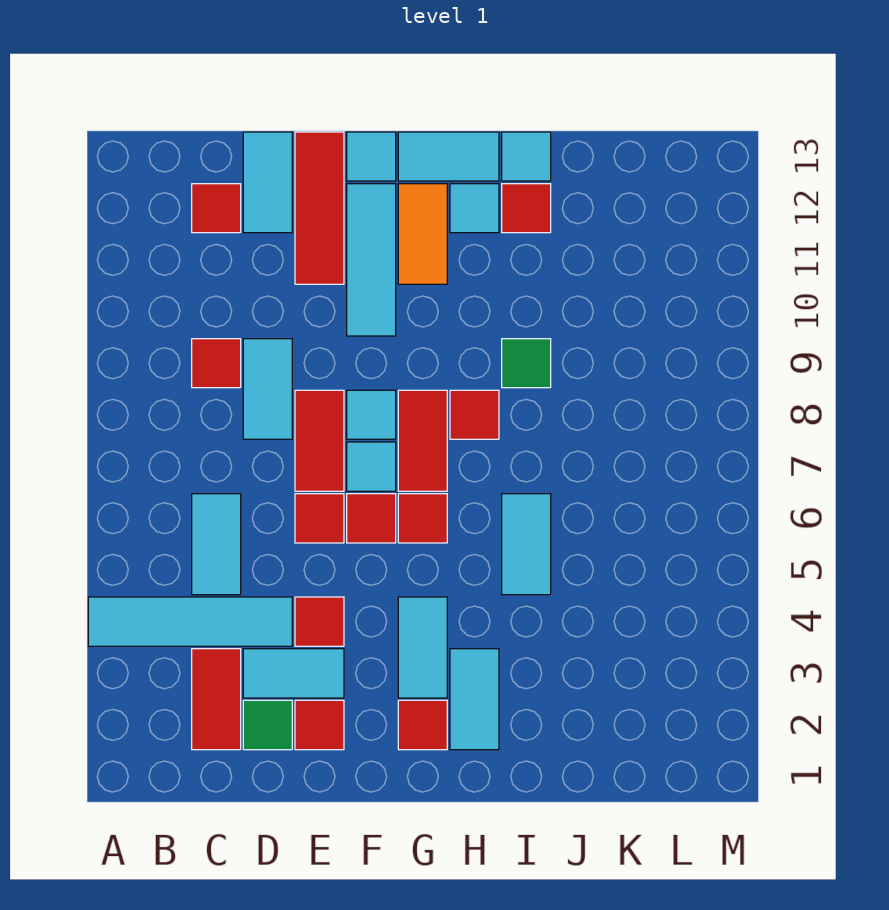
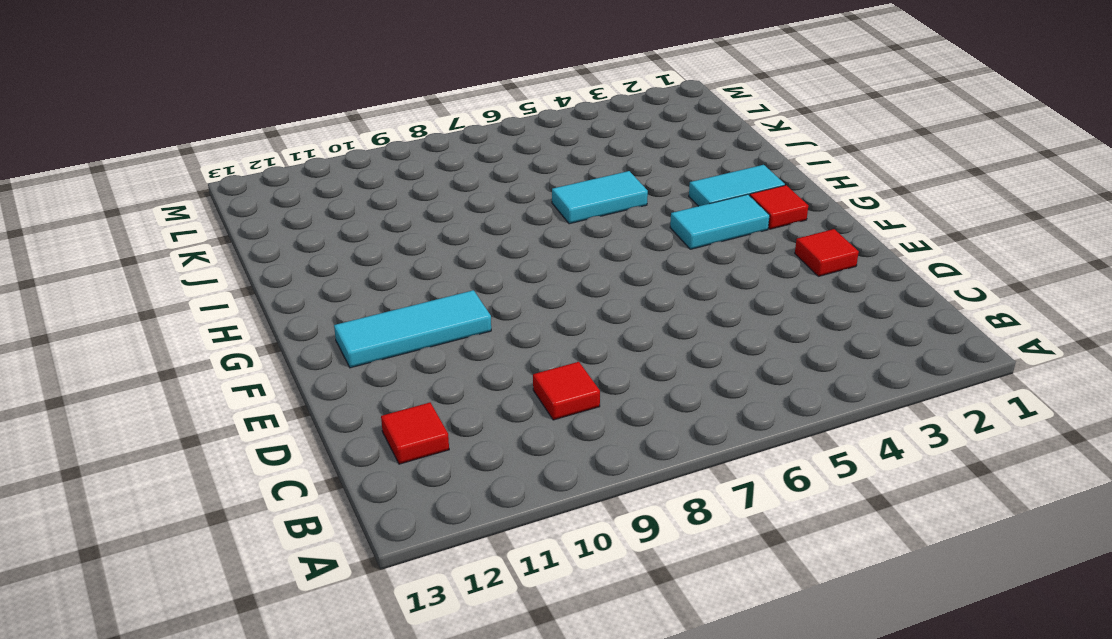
none -> cyan 1x4 tile [88,597,292,646]
none -> red 1x2 tile [192,649,241,750]
none -> cyan 1x2 tile [192,494,241,595]
none -> green 1x1 tile [243,700,292,750]

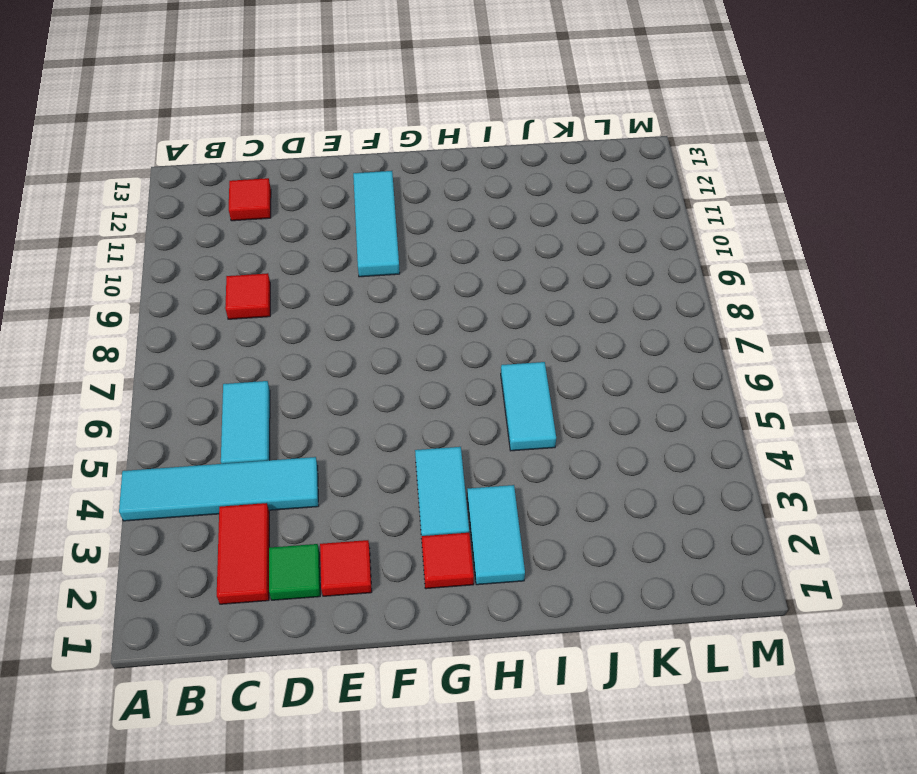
none -> cyan 1x2 tile [243,649,344,698]
none -> cyan 1x2 tile [243,339,292,439]
none -> cyan 1x2 tile [243,132,292,233]
none -> red 1x1 tile [295,597,344,646]

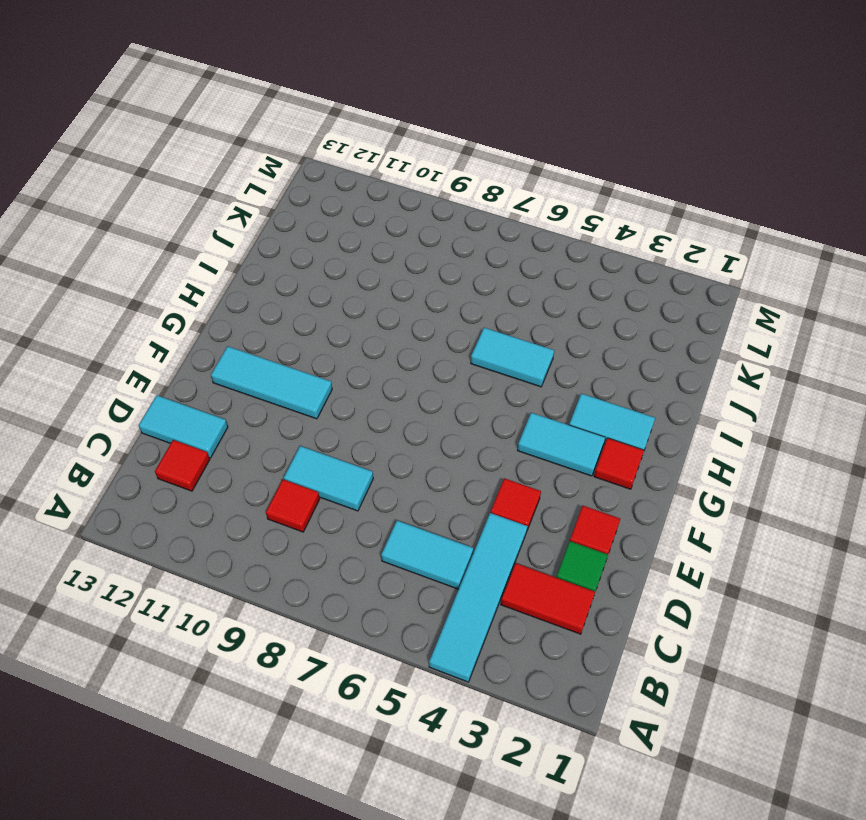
none -> cyan 1x2 tile [243,649,344,698]
none -> red 1x1 tile [295,494,344,543]
none -> red 1x2 tile [295,390,344,491]
none -> red 1x3 tile [295,132,344,284]

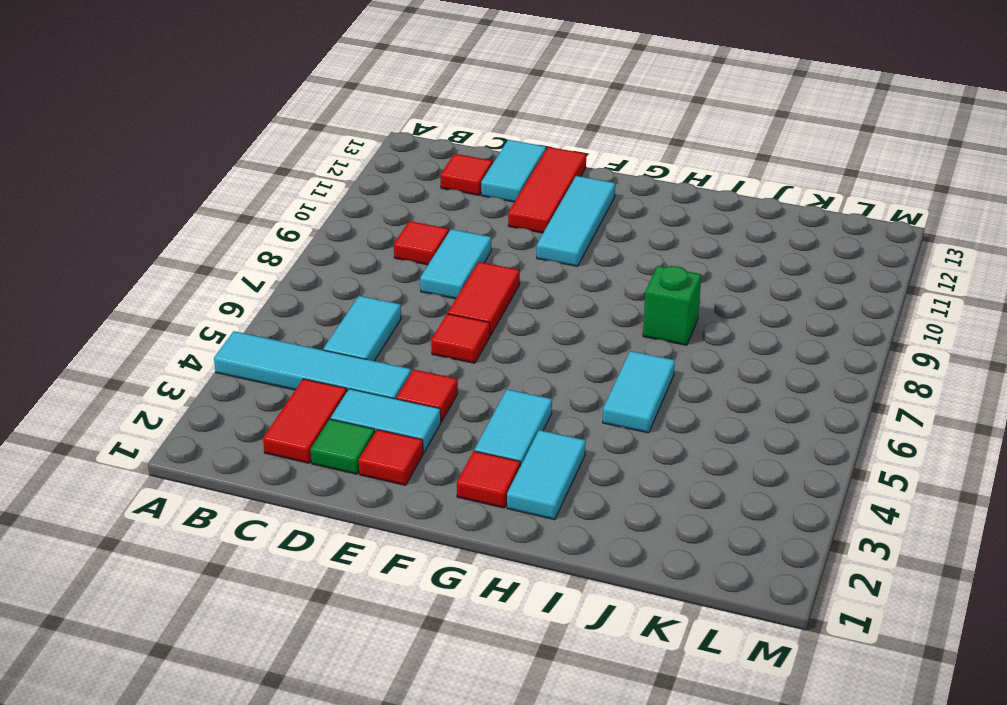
green 1x1 brick [643,266,701,345] -> none
none -> red 1x1 tile [347,494,396,543]
none -> cyan 1x1 tile [347,442,396,491]
none -> cyan 1x1 tile [347,390,396,439]
none -> cyan 1x1 tile [347,132,396,181]

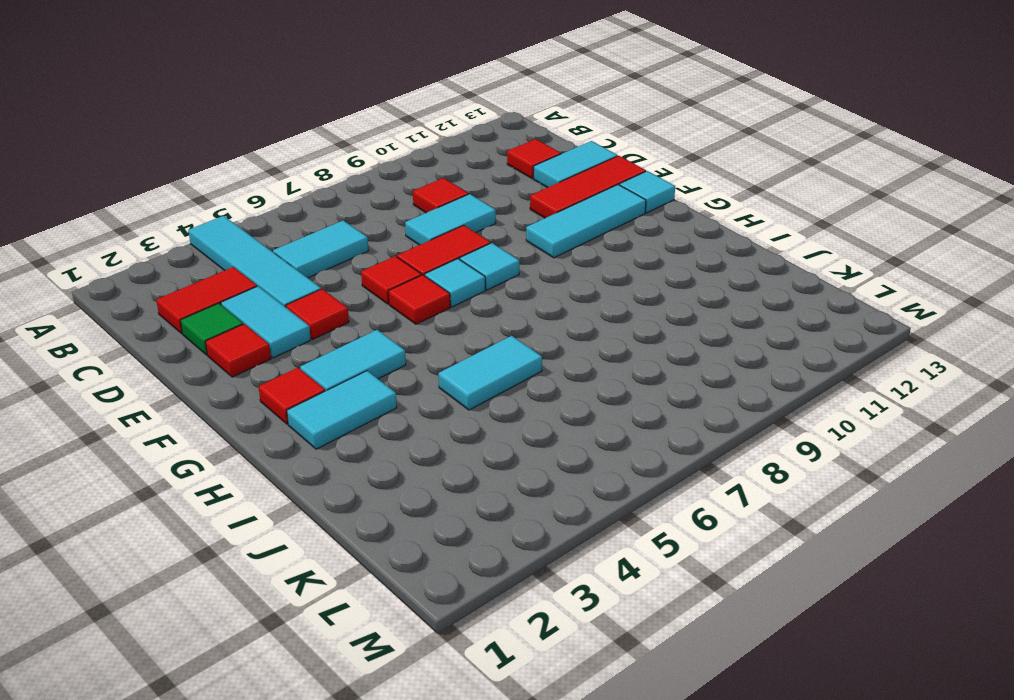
none -> red 1x1 tile [398,494,447,543]
none -> red 1x2 tile [398,390,447,491]
none -> orange 1x2 tile [398,184,447,284]
none -> cyan 1x2 tile [398,132,499,181]

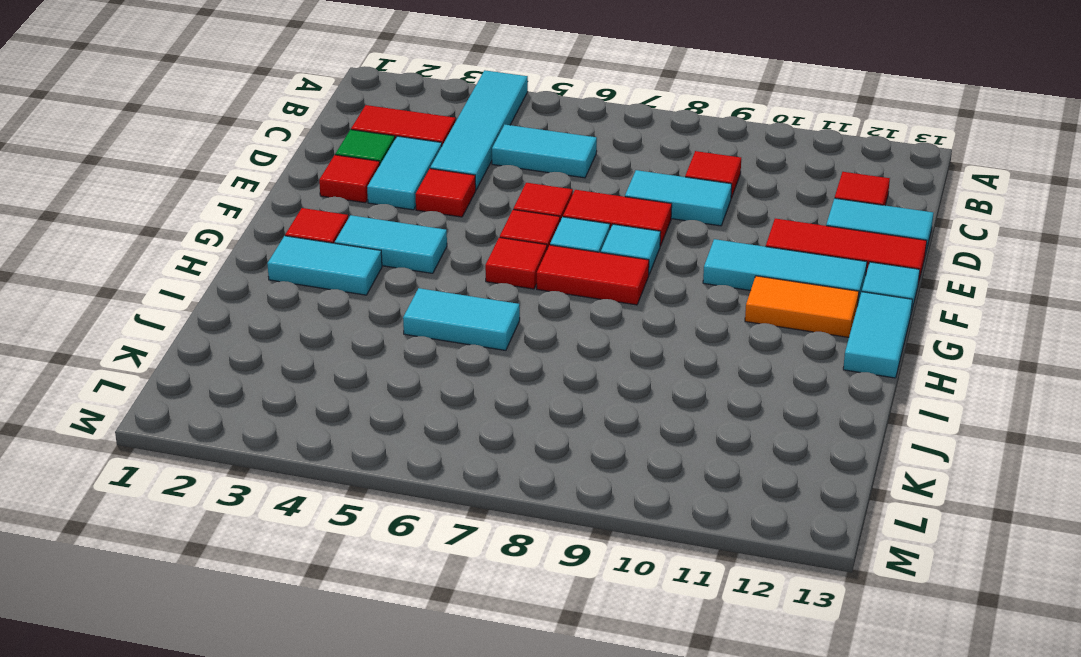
none -> red 1x1 tile [450,390,499,439]
none -> cyan 1x1 tile [450,184,499,233]
none -> green 1x1 tile [502,339,551,388]
none -> red 1x1 tile [502,184,551,233]

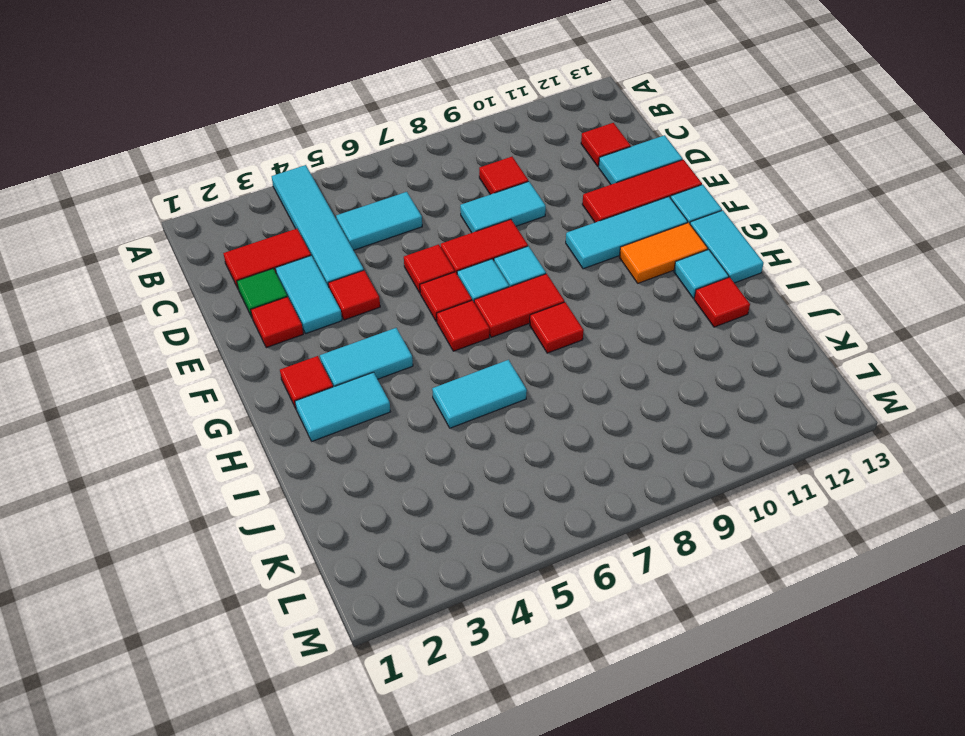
none -> green 1x1 tile [502,339,551,388]
none -> cyan 1x1 tile [502,132,551,181]

